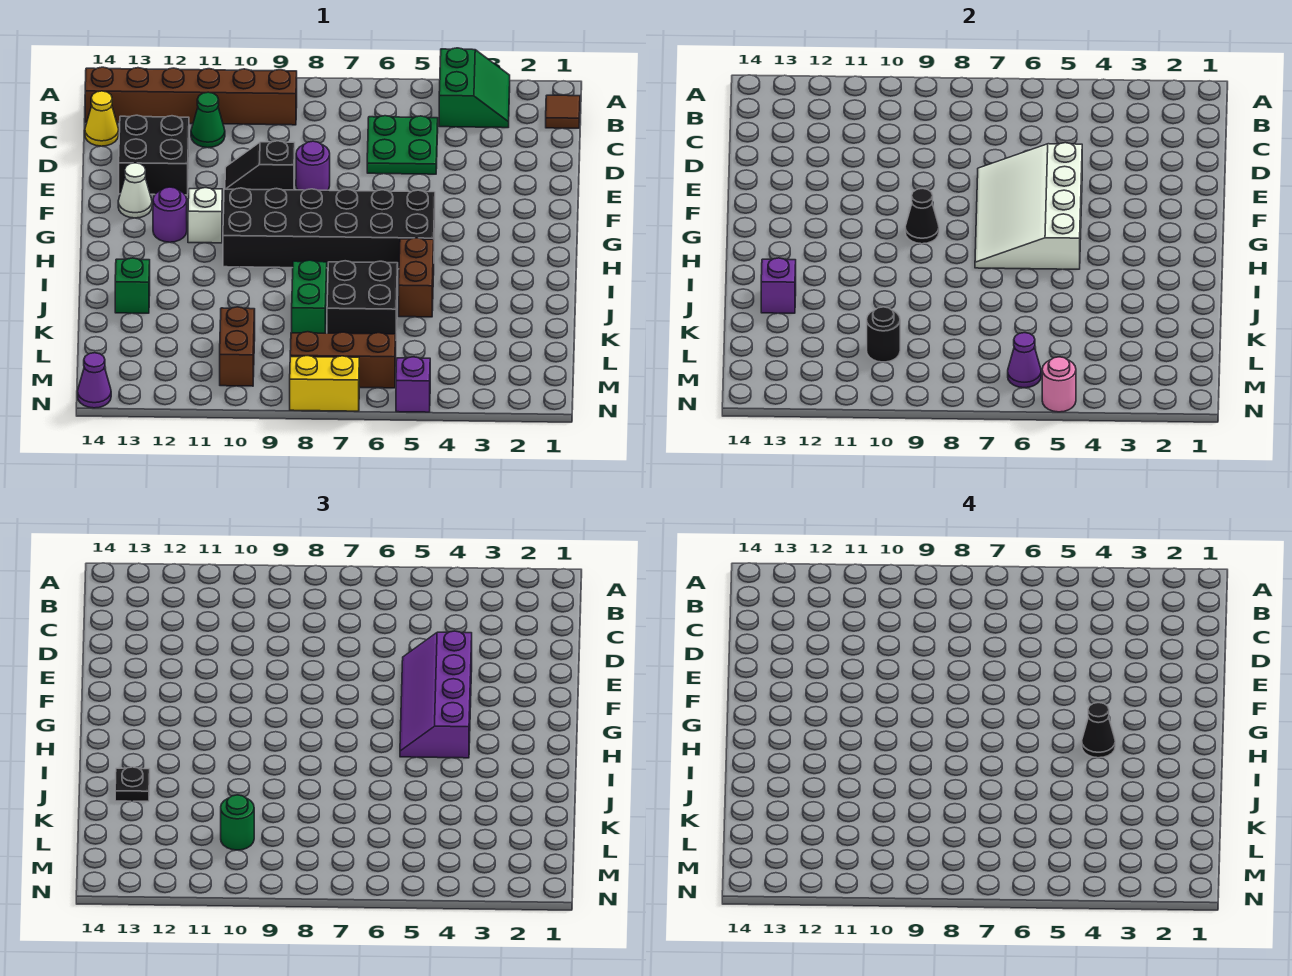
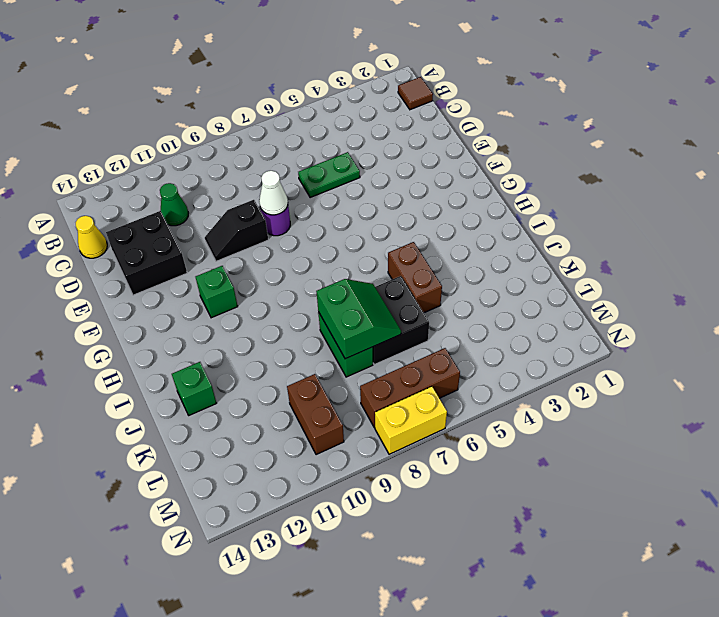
green 1x2 plate [298,152,360,198] -> green 2x2 plate [367,116,438,174]
white 1x1 cone [259,171,288,215] -> white 1x1 cone moved to [118,163,152,218]
green 1x1 brick [196,266,238,318] -> white 1x1 brick [188,188,222,243]
green 2x2 slope [316,279,401,359] -> green 2x2 slope moved to [439,48,510,128]
none -> brown 1x6 brick [85,67,297,125]
none -> black 2x6 brick [223,188,435,269]
none -> purple 1x1 round brick [153,187,187,242]
none -> purple 1x1 brick [396,357,430,412]

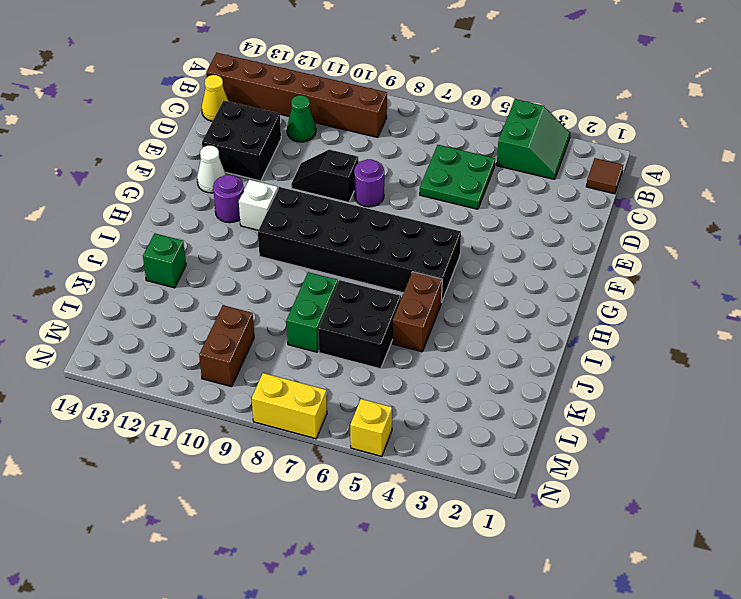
yellow 1x1 brick [350,399,392,456] -> purple 1x1 brick [396,357,430,412]
none -> brown 1x3 brick [290,332,396,388]
none -> purple 1x1 cone [78,353,111,408]
none -> white 3x4 slope [975,143,1082,269]
none -> black 1x1 cone [905,188,939,244]

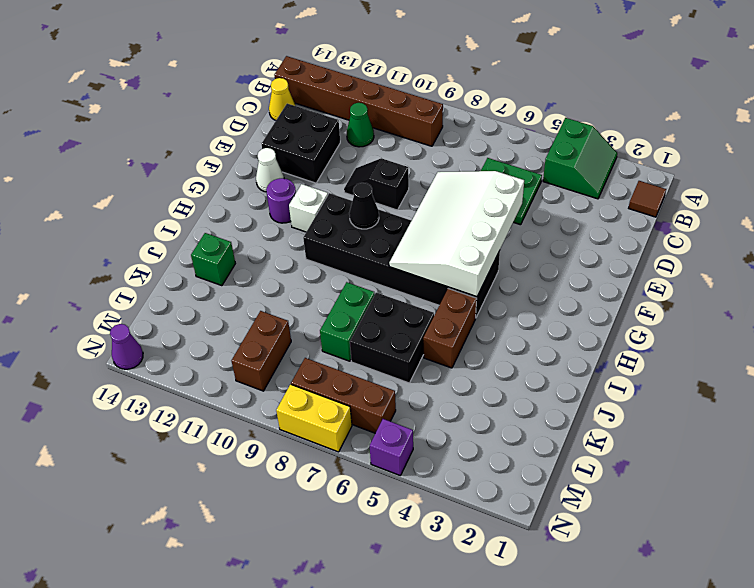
none -> purple 1x1 round brick [296,141,330,190]
none -> purple 1x1 brick [761,258,796,313]
none -> black 1x1 round brick [867,307,900,362]
none -> purple 1x1 cone [1008,333,1041,388]

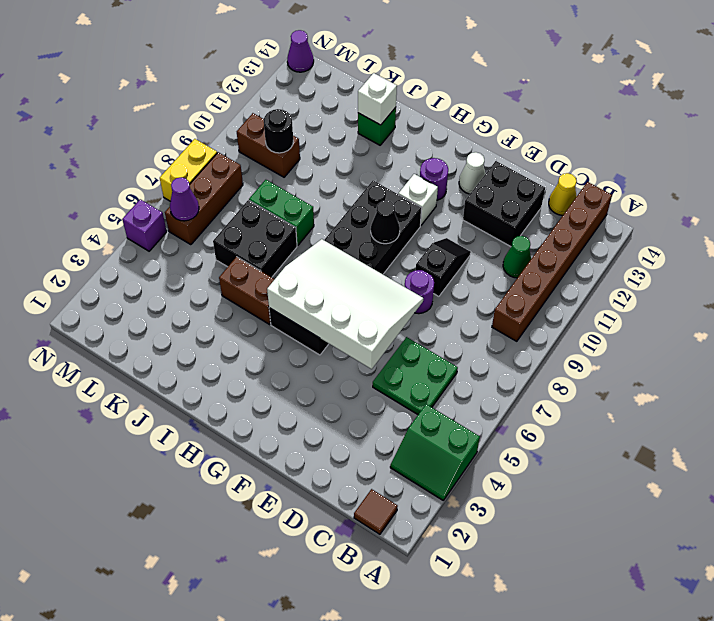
white 1x1 brick [358,73,397,125] -> purple 1x1 brick [761,258,796,313]
none -> pink 1x1 round brick [1042,357,1076,412]
none -> purple 2x4 slope [400,631,472,758]
none -> black 1x1 plate [115,767,150,801]
none -> green 1x1 round brick [221,795,254,850]

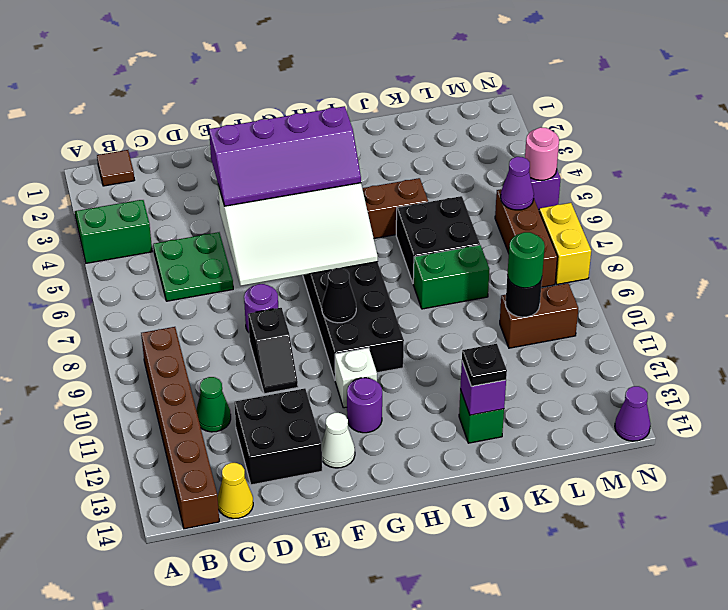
none -> black 1x1 cone [1082,703,1115,758]

